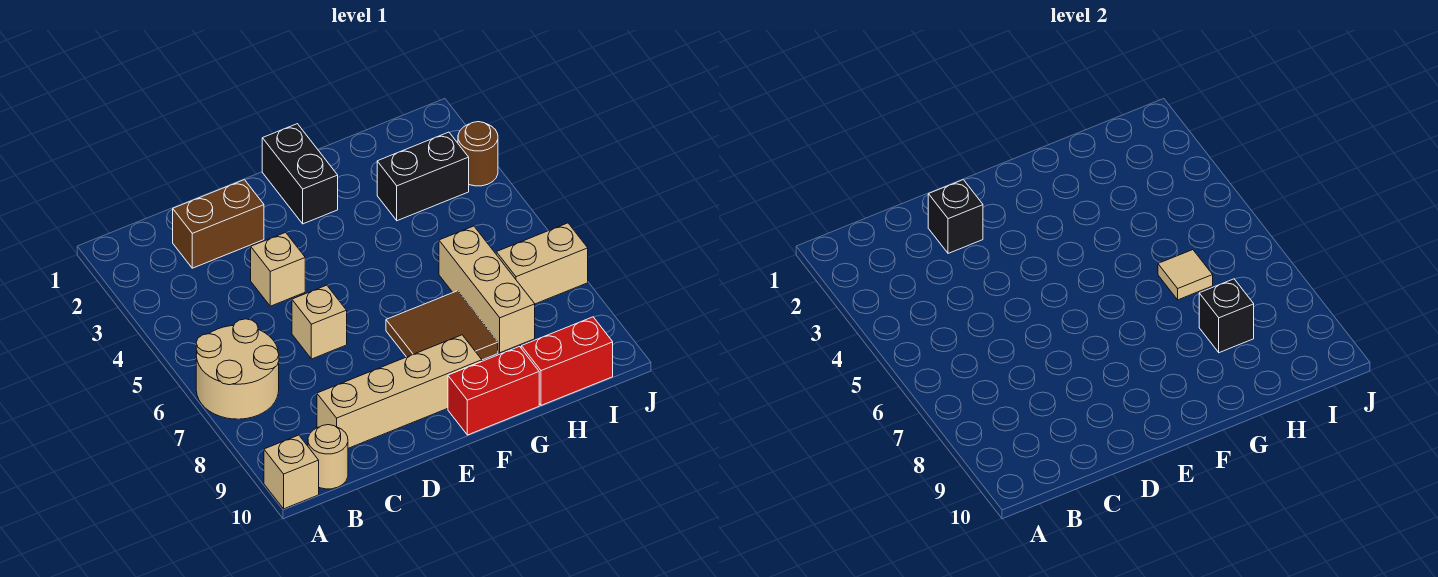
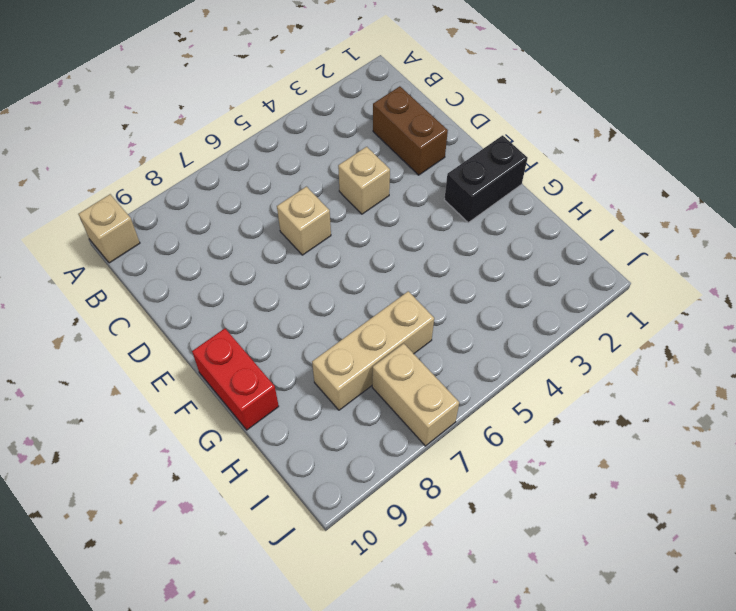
none -> tan 2x2 round brick [196,319,279,419]
none -> tan 1x1 round brick [308,425,348,489]
none -> tan 1x4 brick [317,335,482,448]

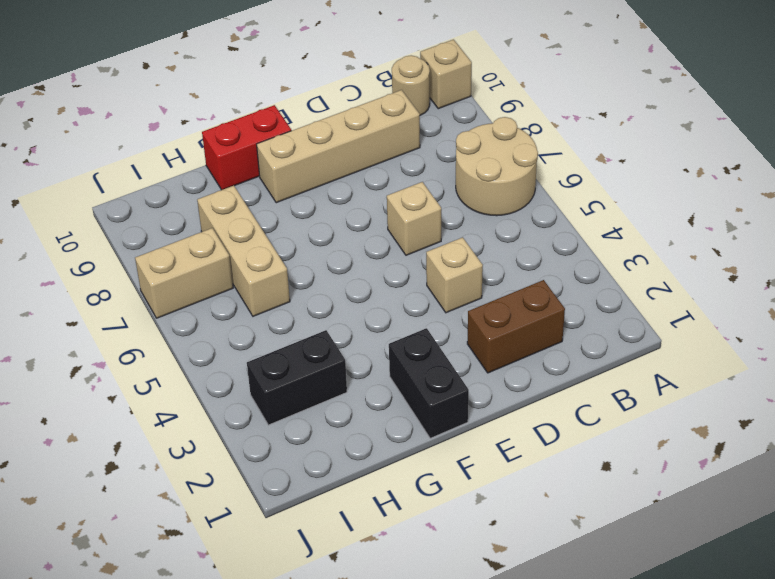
none -> brown 2x2 tile [386,291,498,360]
none -> red 1x2 brick [521,317,613,405]
none -> brown 1x1 round brick [458,122,498,186]

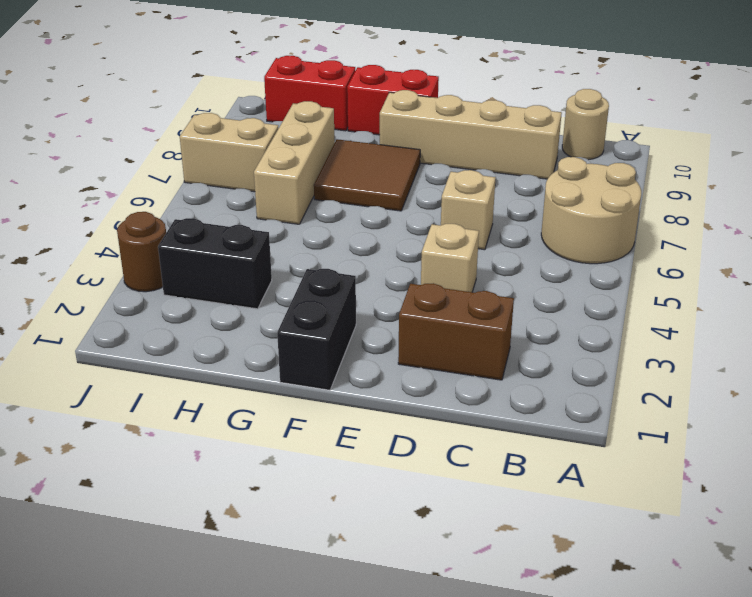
none -> tan 1x1 brick [264,435,319,509]
none -> black 1x1 brick [928,180,983,253]
none -> tan 1x1 tile [1158,250,1213,300]

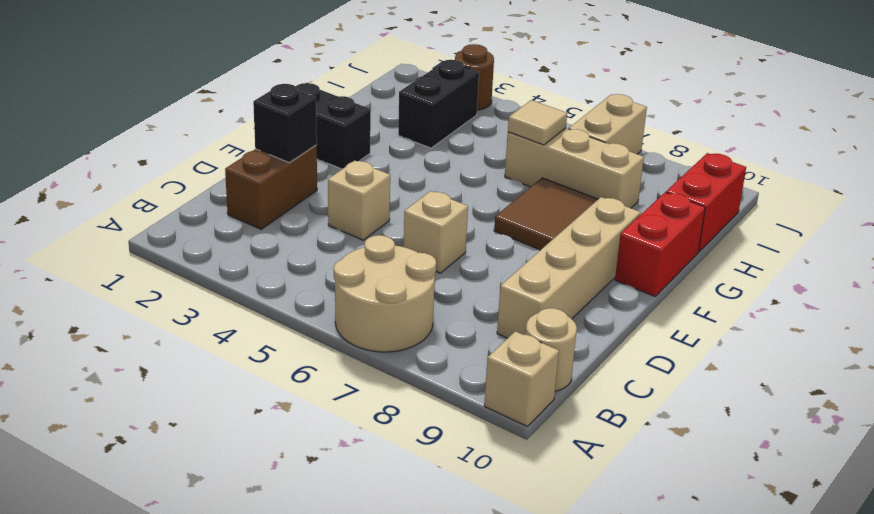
none -> black 1x1 brick [1199,279,1254,353]

